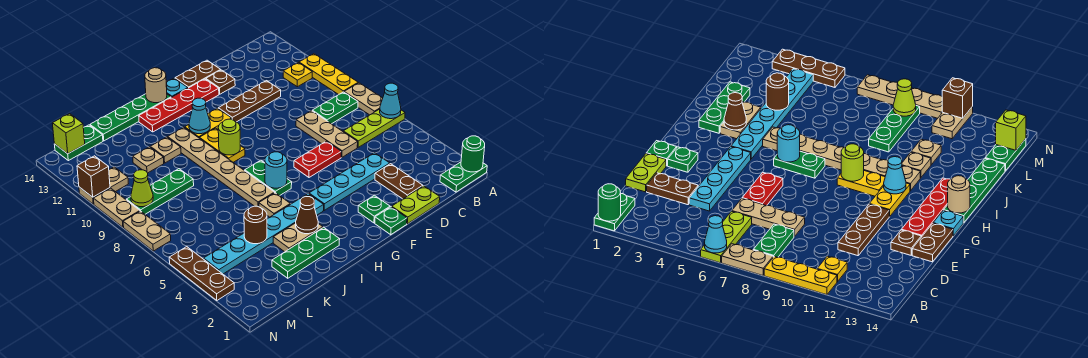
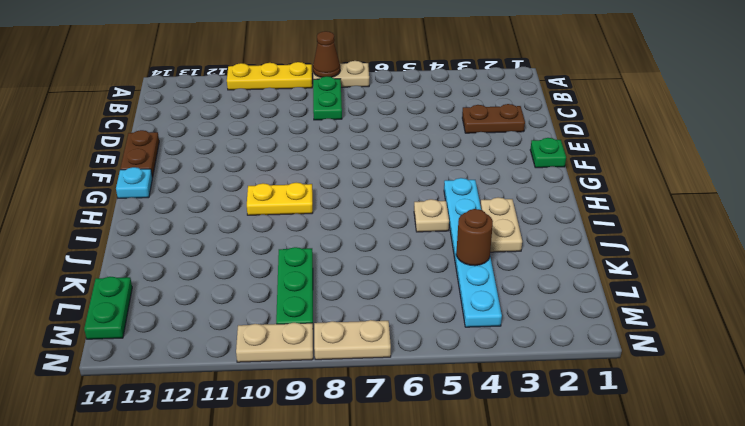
brown 1x1 cone [313,31,340,77] -> brown 1x1 cone moved to [296,197,318,234]
none -> green 1x2 plate [440,162,487,192]
none -> lime 1x3 plate [343,109,405,147]
none -> yellow 1x1 plate [283,63,312,87]
none -> lime 1x2 plate [392,186,440,224]

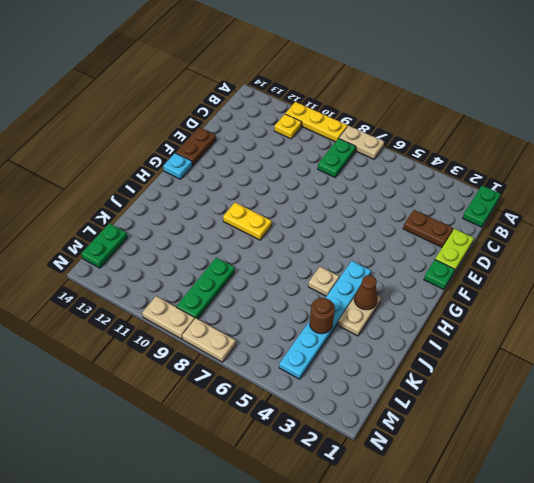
none -> lime 1x3 plate [343,109,405,147]
none -> cyan 1x4 plate [309,153,390,210]
none -> tan 1x3 plate [296,111,358,157]
none -> brown 1x3 plate [218,81,281,122]

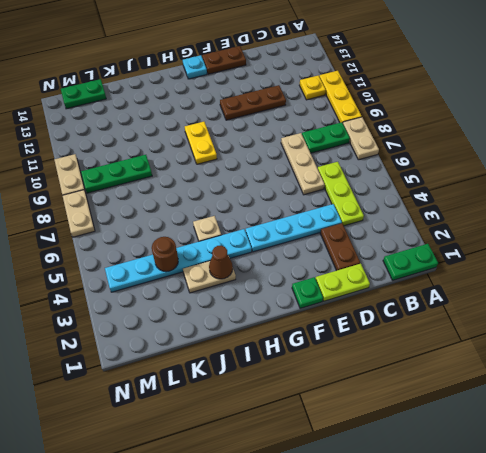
lime 1x3 plate [318,162,364,226] -> lime 1x3 plate turned to [343,109,405,147]
none -> red 1x2 plate [294,141,341,177]
none -> brown 1x1 plate [206,70,235,94]
none -> green 1x1 plate [358,195,390,223]
none -> red 1x4 plate [139,79,219,132]

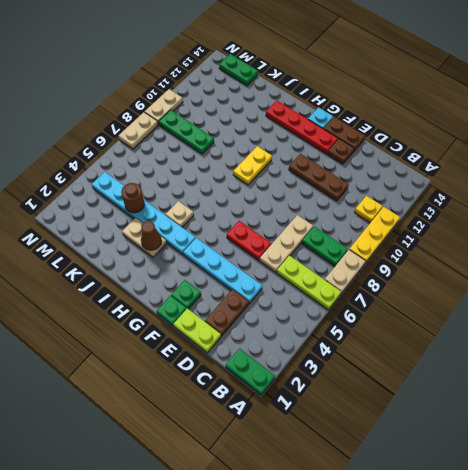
none -> yellow 1x2 plate [185,108,232,138]
none -> green 1x2 plate [244,160,292,196]
none -> green 1x4 plate [90,94,171,141]
none -> green 1x3 plate [272,227,340,278]

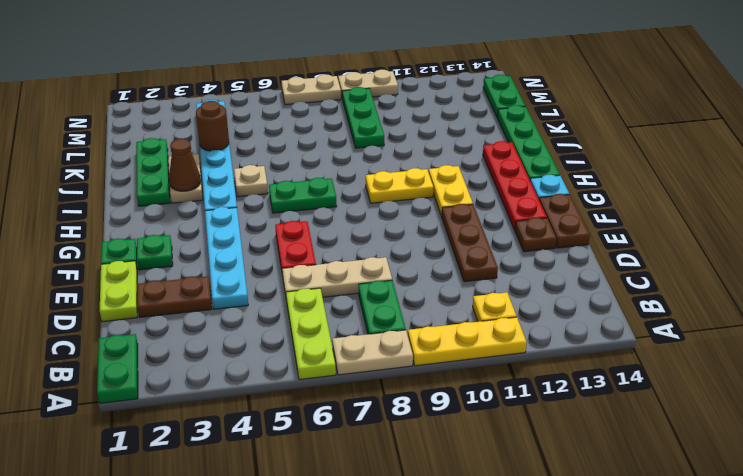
none -> tan 1x6 plate [168,127,274,207]
none -> tan 1x1 plate [150,137,181,163]
none -> tan 1x1 plate [133,147,164,173]
none -> tan 1x2 plate [79,167,128,204]

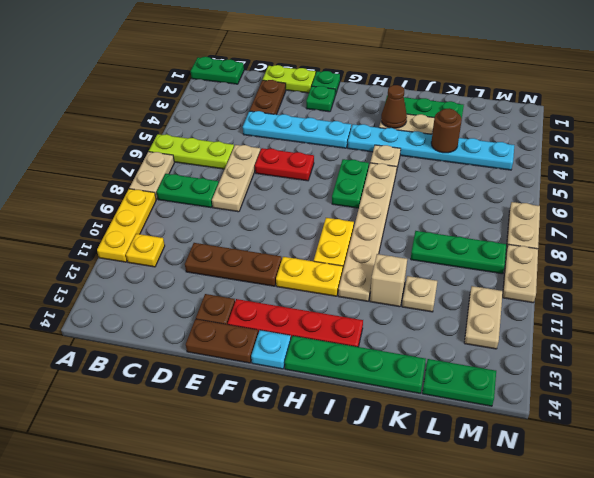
tan 1x1 brick [370,254,407,307] -> tan 1x1 plate [150,137,181,163]
tan 1x2 plate [464,286,503,349] -> tan 1x2 plate turned to [79,167,128,204]
none -> brown 1x3 plate [169,247,234,301]
none -> green 1x1 round brick [461,136,485,172]
none -> cyan 1x1 cone [380,83,401,119]
none -> cyan 1x1 round brick [265,152,287,188]

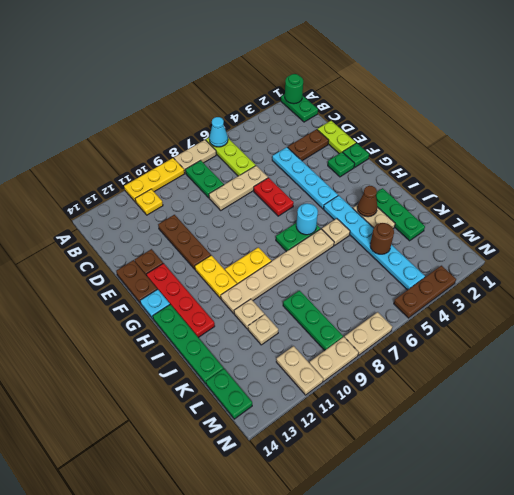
none -> lime 1x1 round brick [218,119,240,155]
none -> cyan 1x1 cone [189,98,210,134]
none -> tan 1x1 round brick [145,68,167,103]
none -> lime 1x1 cone [131,170,153,207]

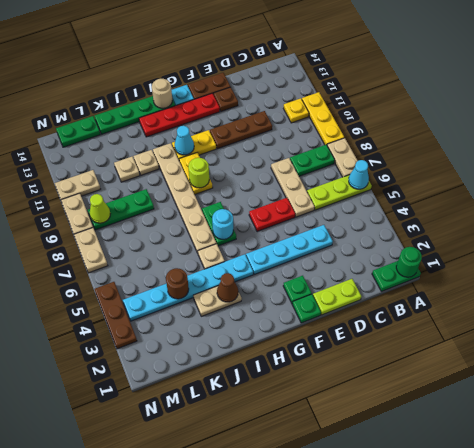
none -> brown 1x2 plate [375,164,423,199]
none -> green 1x3 plate [272,227,340,278]
none -> lime 1x1 brick [52,114,85,154]
none -> brown 1x1 brick [77,156,110,197]

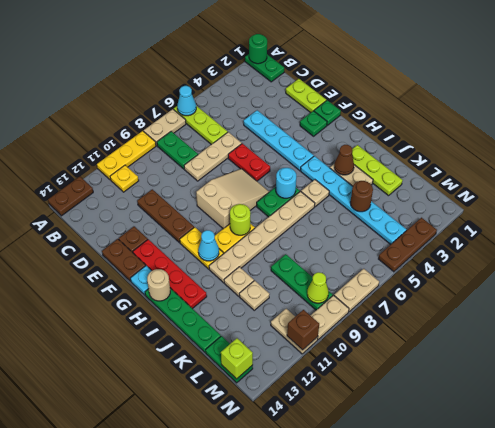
brown 1x2 plate [48,177,93,216] -> brown 1x2 plate moved to [375,164,423,199]
tan 2x3 slope [196,169,269,229] -> none
lime 1x3 plate [352,145,403,196] -> green 1x3 plate [272,227,340,278]

